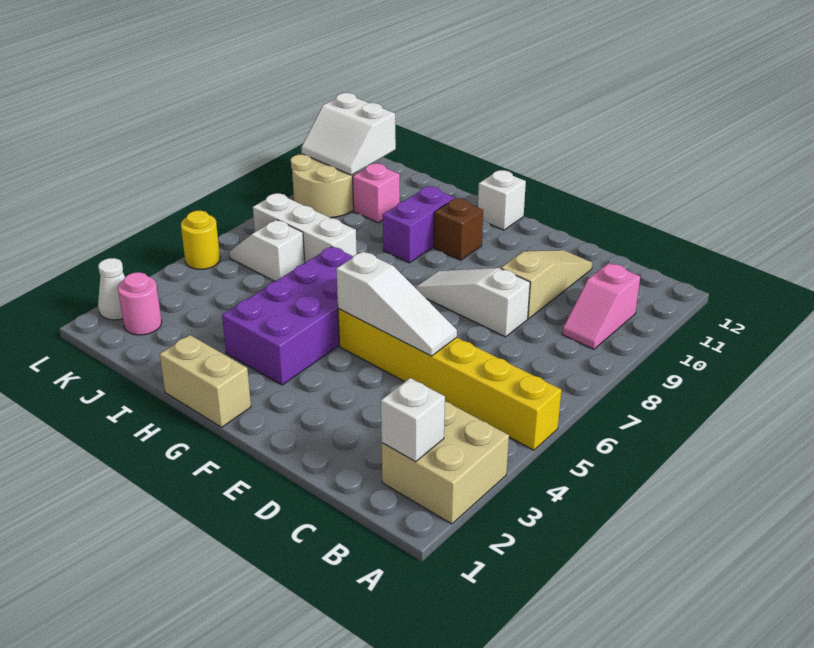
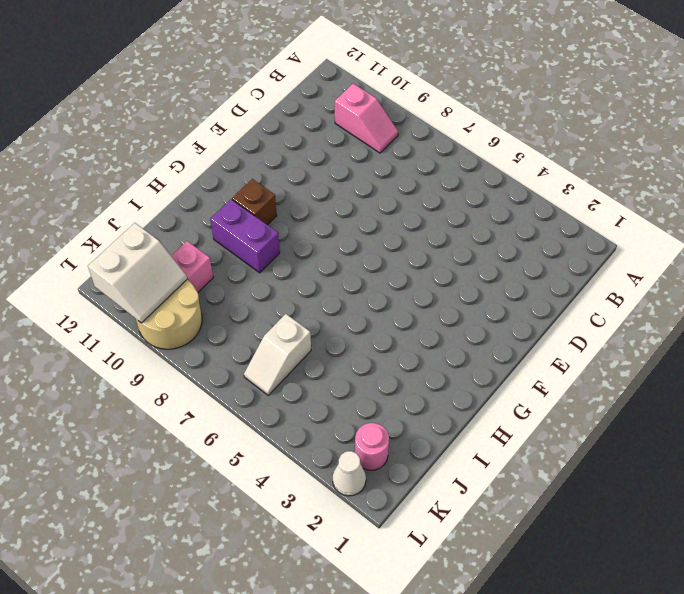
none -> tan 2x2 brick [382,401,509,524]
none -> yellow 1x6 brick [338,309,561,450]
none -> white 1x3 slope [416,268,530,337]

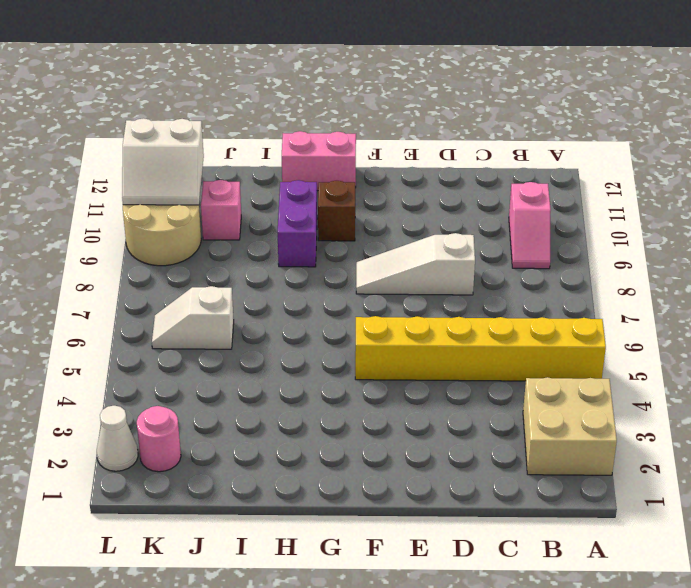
pink 1x2 brick [282,131,356,191] -> white 1x1 brick [478,170,526,230]
none -> tan 1x3 slope [501,250,592,319]
none -> tan 1x2 brick [160,335,251,427]
none -> purple 2x4 brick [222,246,353,385]

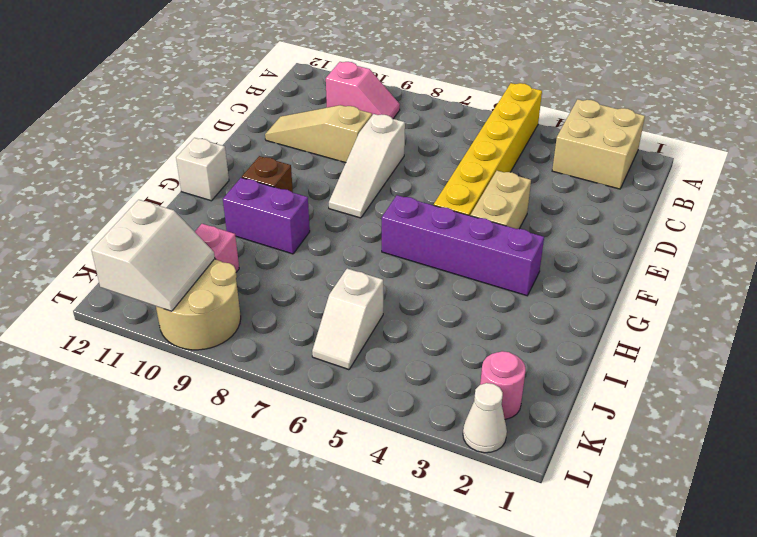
tan 1x2 brick [470,171,531,229] -> tan 1x2 brick moved to [160,335,251,427]
purple 1x4 brick [382,195,544,296] -> purple 2x4 brick [222,246,353,385]
none -> white 1x3 brick [253,193,357,263]
none -> yellow 1x1 round brick [181,211,220,269]
none -> white 1x1 brick [381,378,445,462]

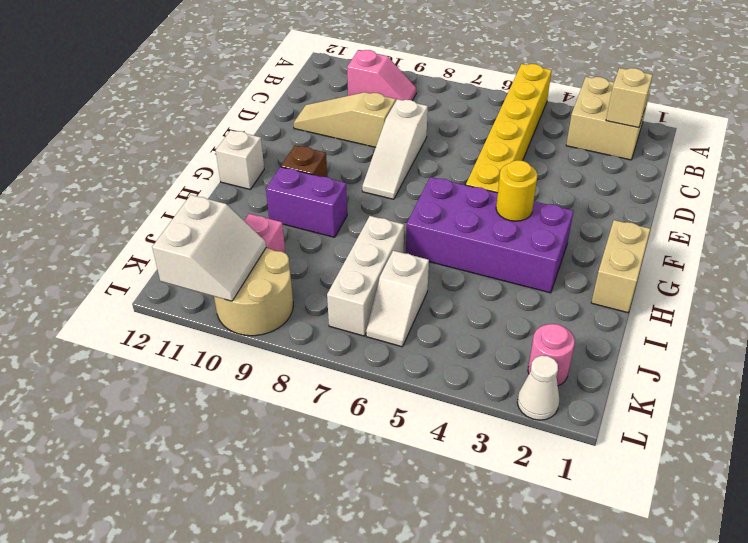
tan 1x1 brick [606,68,652,128] -> white 1x1 brick [381,378,445,462]
yellow 1x1 round brick [496,160,538,221] -> yellow 1x1 round brick moved to [181,211,220,269]
none -> white 1x3 slope [336,252,457,356]

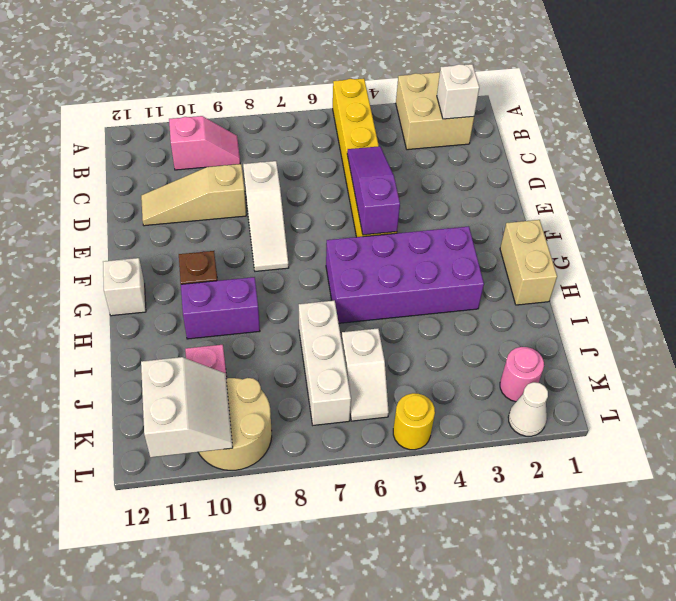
purple 1x3 slope [347,146,400,235] -> white 1x3 slope [336,252,457,356]

